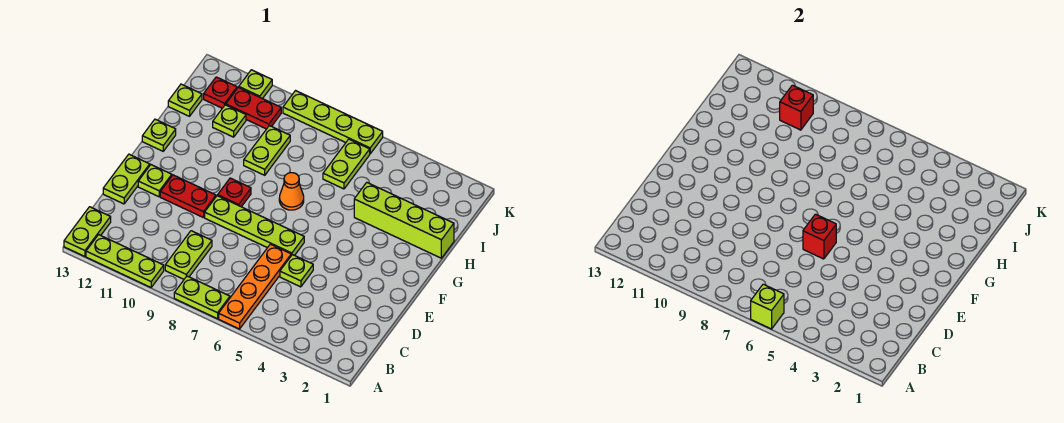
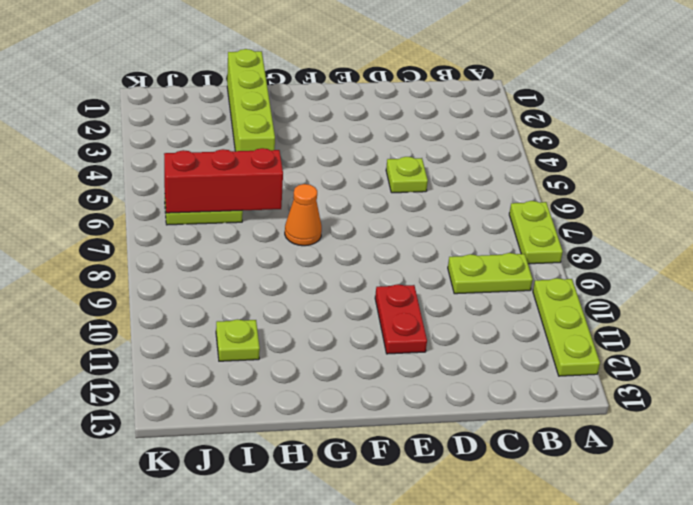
red 1x3 brick [164,148,283,213] -> none
none -> orange 1x4 plate [219,244,291,329]
none -> lime 1x2 plate [64,207,111,256]
none -> lime 1x2 plate [103,154,150,204]

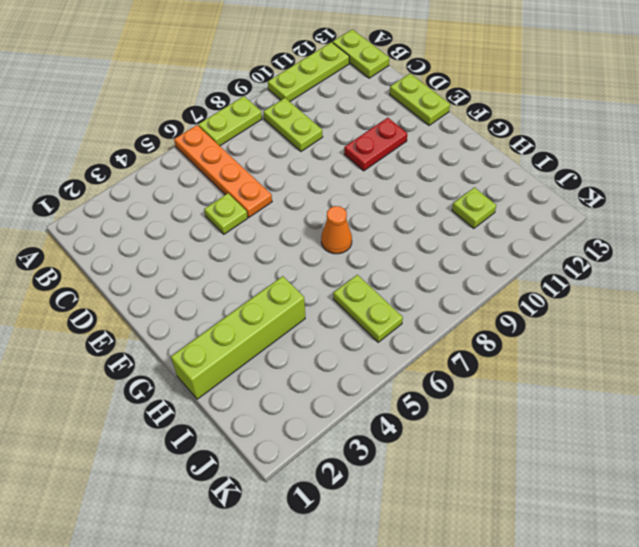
none -> lime 1x4 plate [205,196,304,255]
none -> lime 1x1 plate [138,165,172,197]
none -> red 1x1 plate [218,178,251,207]

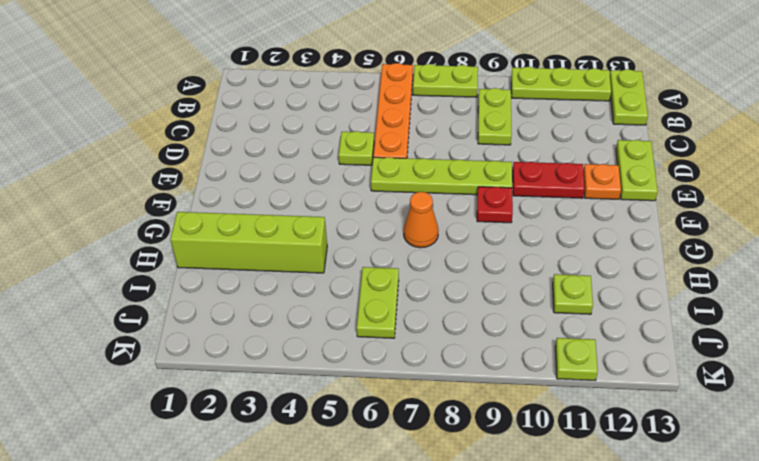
orange 1x1 plate [583,164,621,199] -> lime 1x1 plate [138,165,172,197]
none -> lime 1x1 plate [142,119,176,151]
none -> lime 1x2 plate [244,126,290,175]
none -> lime 1x1 plate [168,84,202,116]

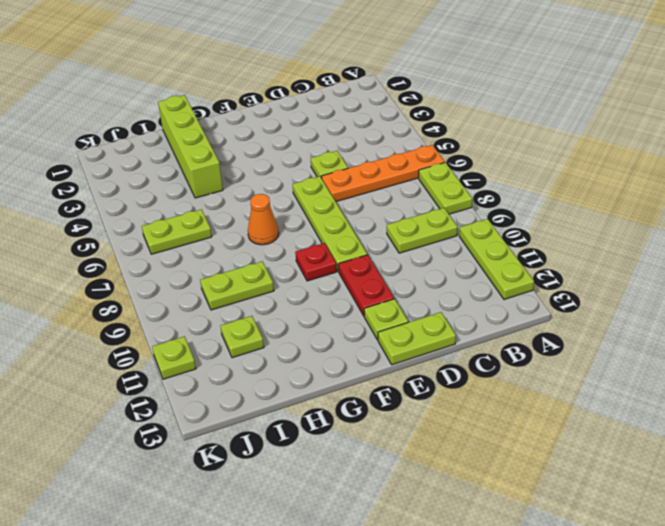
none -> lime 1x2 plate [64,207,111,256]
none -> lime 1x1 plate [142,119,176,151]
none -> lime 1x1 plate [168,84,202,116]

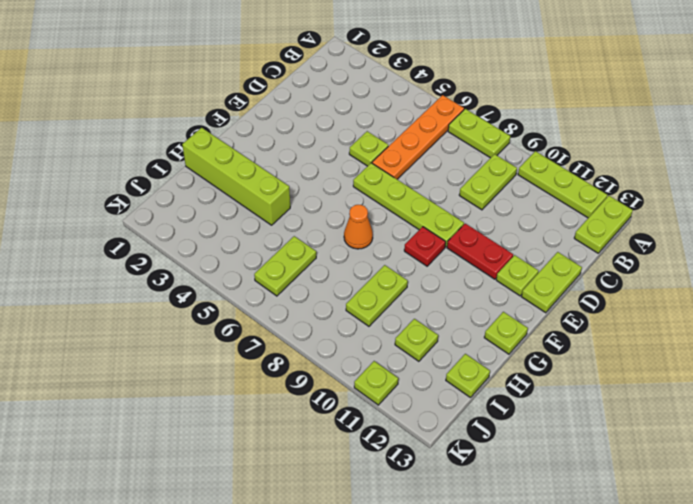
none -> red 1x2 plate [226,87,281,129]
none -> red 1x1 plate [204,77,237,108]
none -> lime 1x4 plate [283,91,383,154]

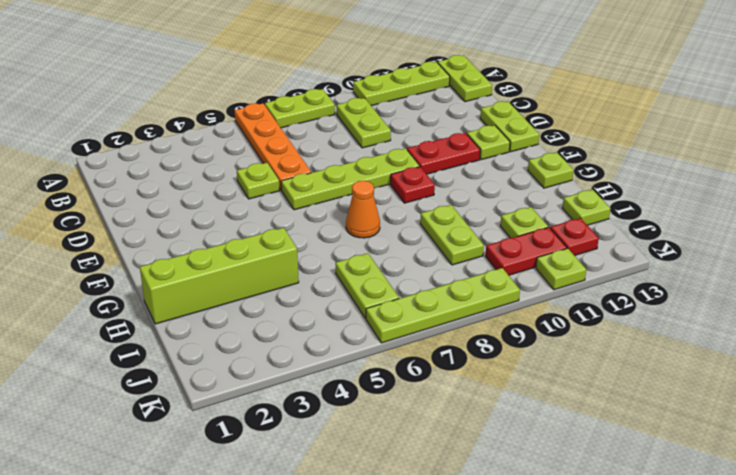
none -> lime 1x1 brick [751,284,784,329]
none -> red 1x1 brick [803,214,836,259]
none -> red 1x1 brick [780,85,813,130]

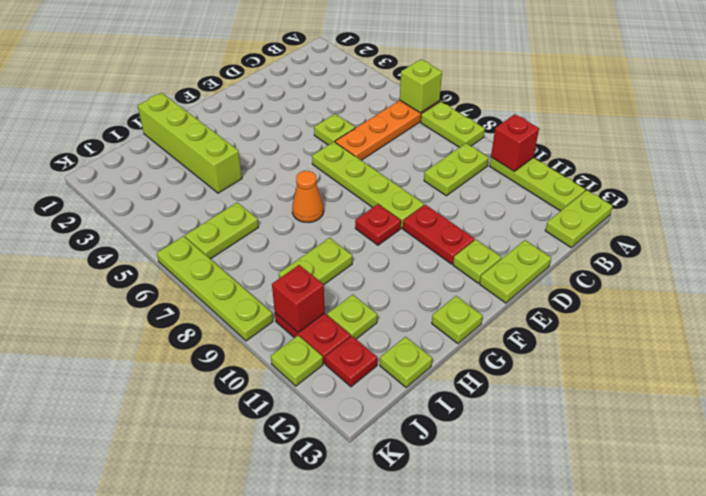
red 1x1 brick [491,114,539,171] -> red 1x1 brick moved to [803,214,836,259]

